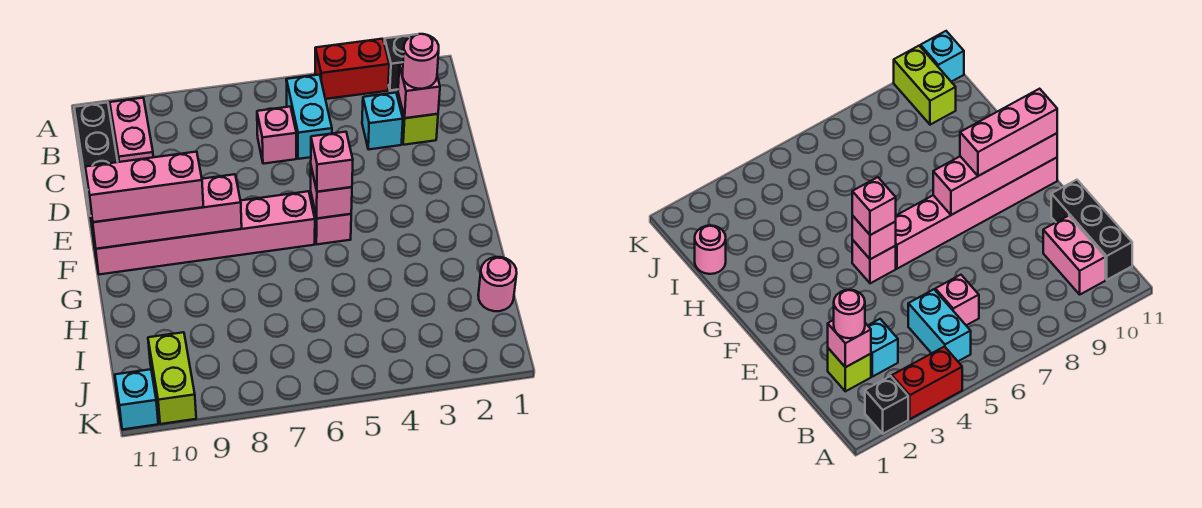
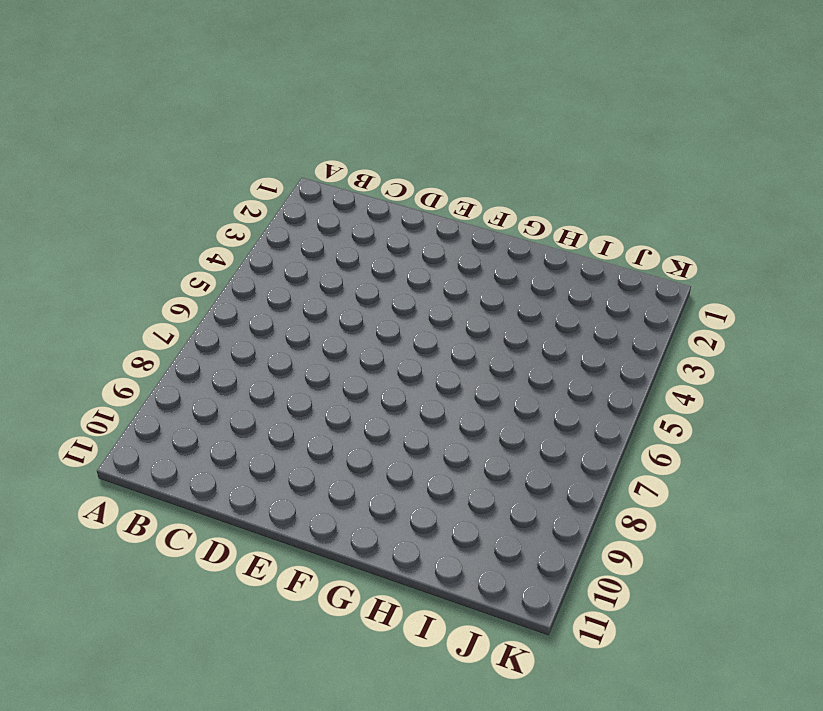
none -> black 1x1 brick [385,34,416,90]
none -> red 1x2 brick [315,39,389,99]
none -> cyan 1x2 brick [286,75,332,159]

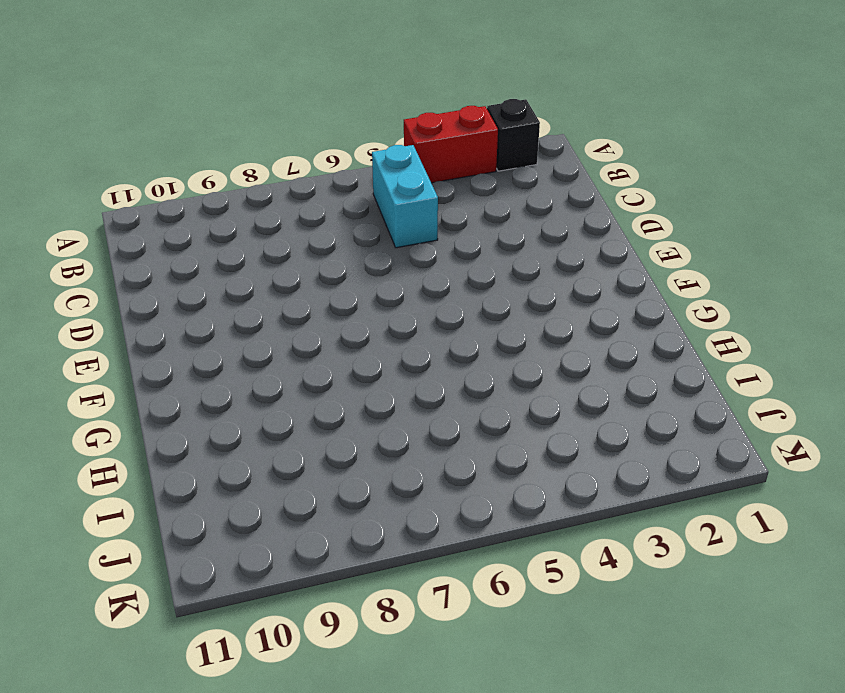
none -> pink 1x2 brick [110,98,153,162]
none -> black 1x3 brick [74,102,118,216]
none -> lime 1x1 brick [398,94,438,145]

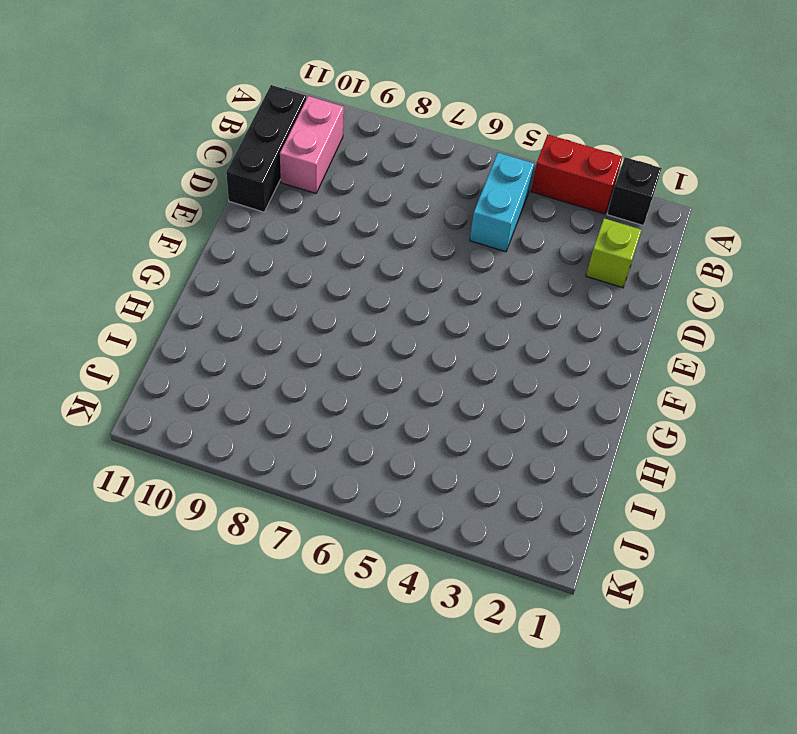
none -> cyan 1x1 brick [362,93,403,149]
none -> pink 1x1 brick [257,107,296,164]
none -> pink 1x1 brick [311,195,351,244]

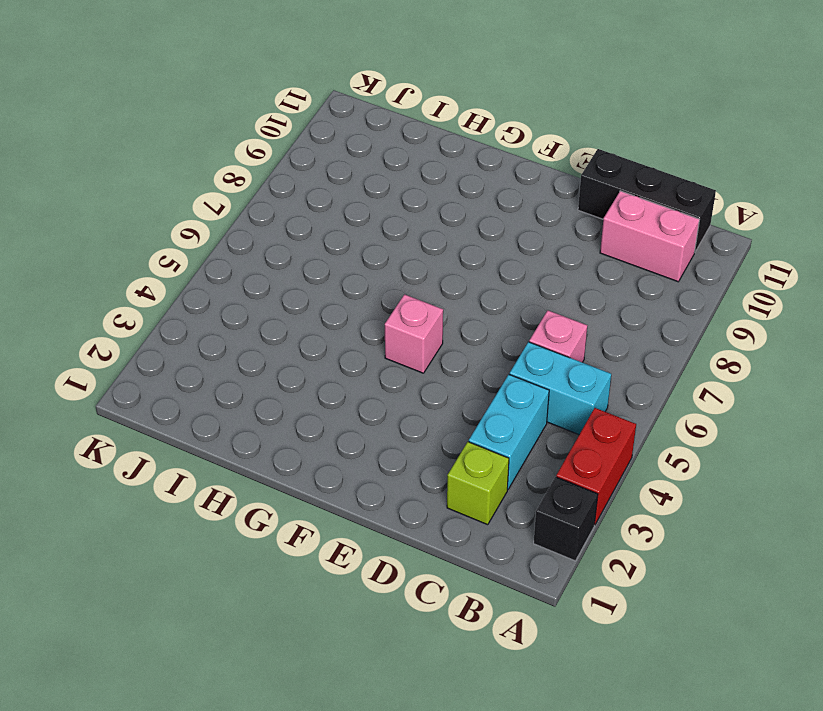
cyan 1x2 brick [469,374,549,490] -> cyan 1x1 brick [362,93,403,149]
none -> pink 1x6 brick [92,191,315,274]
none -> pink 1x1 round brick [478,257,517,311]
none -> lime 1x2 brick [148,332,196,424]

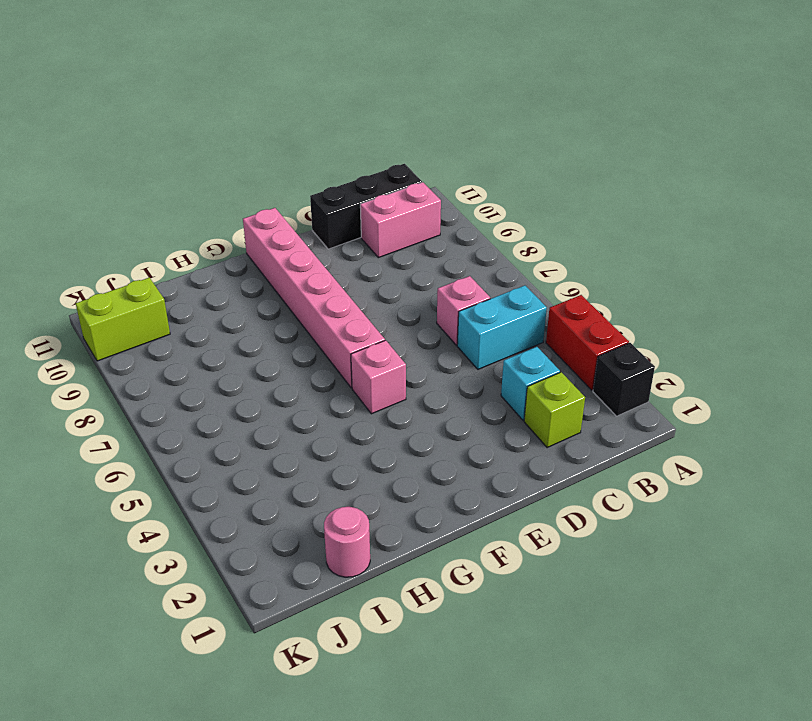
none -> cyan 1x1 brick [115,369,158,430]
none -> pink 1x1 brick [398,64,440,118]
none -> pink 1x1 brick [311,167,352,218]

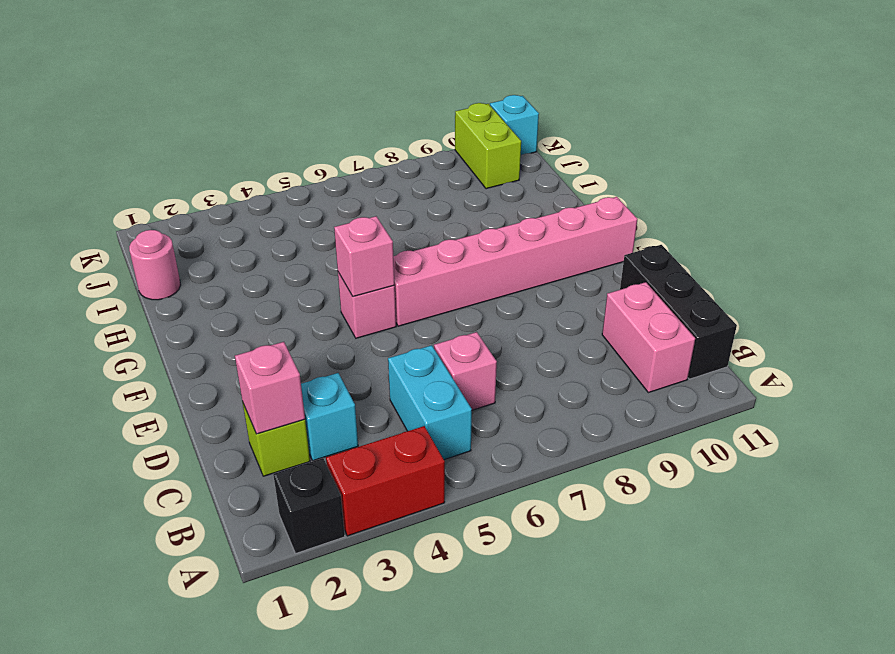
none -> pink 1x4 brick [89,174,242,249]
none -> pink 1x1 round brick [403,34,439,89]
none -> pink 1x1 brick [311,132,353,192]

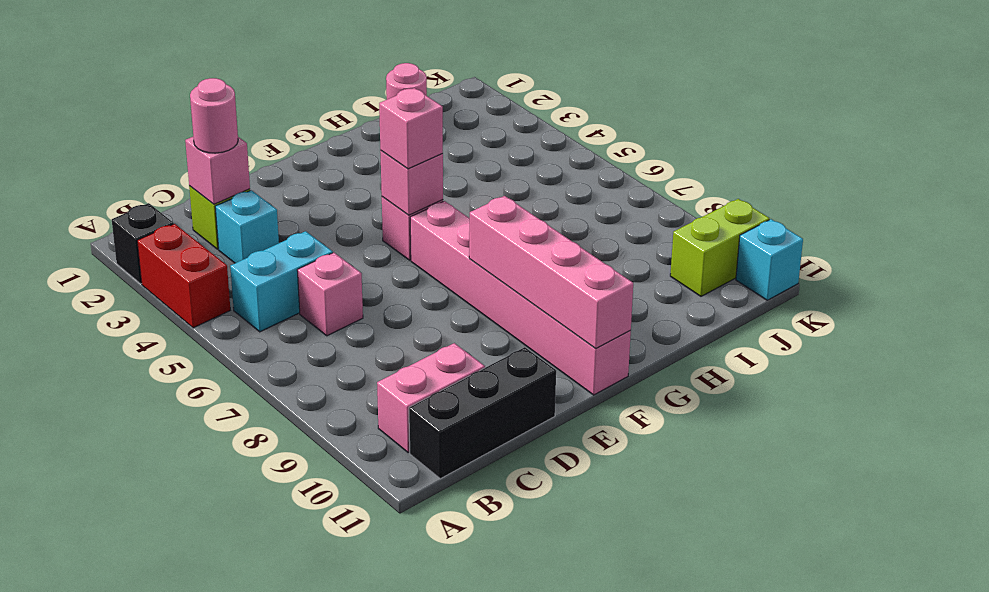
none -> pink 1x3 brick [85,152,203,222]

